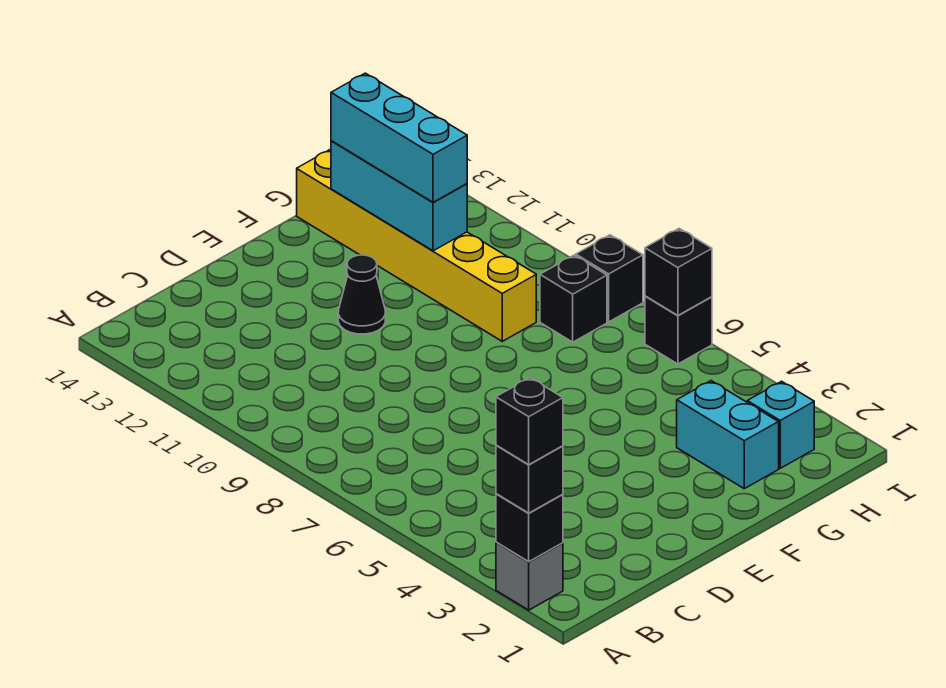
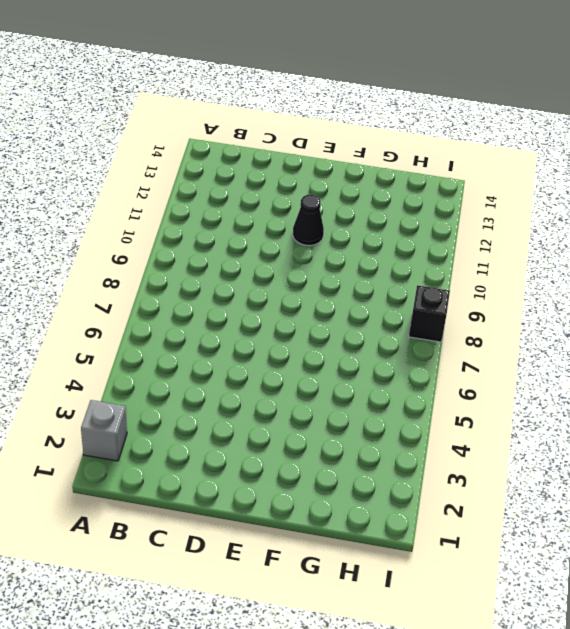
none -> cyan 1x2 brick [677,381,779,489]
none -> yellow 1x6 brick [297,149,536,341]
none -> cyan 1x1 brick [747,381,814,468]

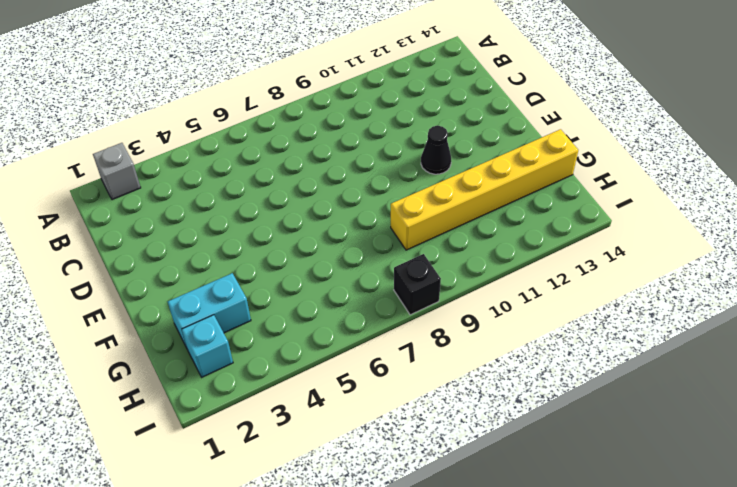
none -> black 1x1 brick [540,255,607,342]
none -> black 1x1 brick [645,296,712,364]
none -> black 1x1 brick [496,494,563,561]

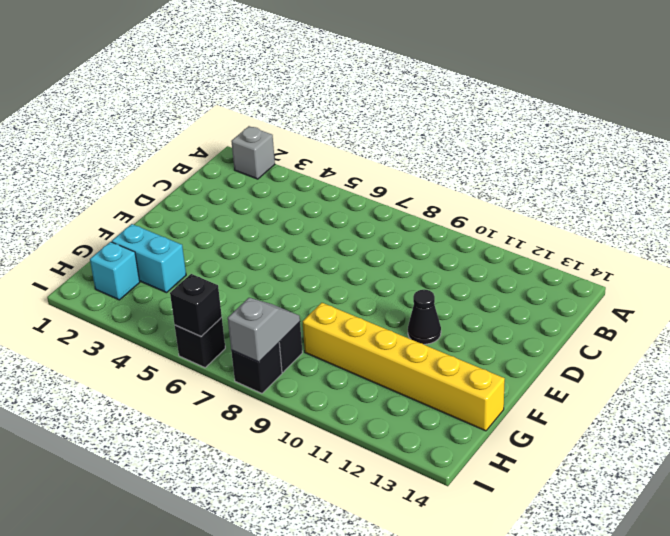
grey 1x2 slope [228,298,300,362] -> none
none -> black 1x1 brick [496,494,563,561]
none -> cyan 1x3 brick [331,141,467,251]
none -> black 1x1 brick [496,445,563,513]

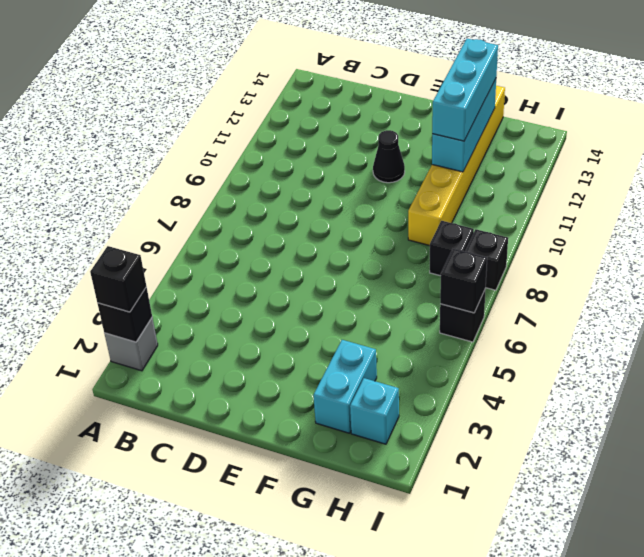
none -> black 1x1 brick [496,378,563,464]

